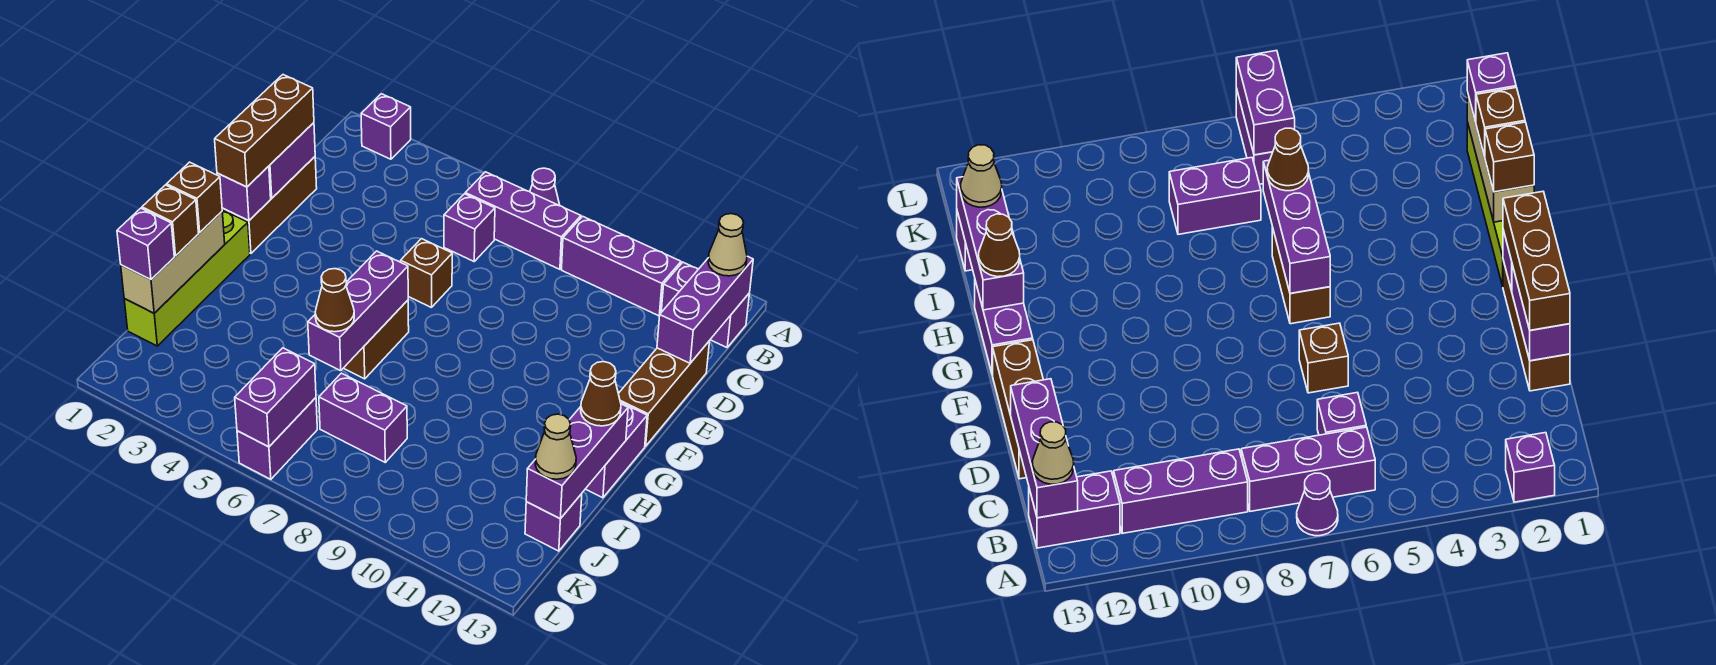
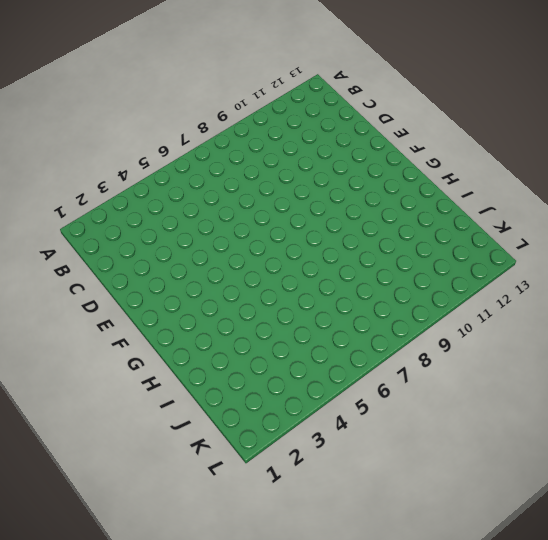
none -> purple 1x1 brick [361,94,411,159]
none -> purple 1x1 cone [530,168,560,206]
none -> purple 1x3 brick [465,172,581,269]
none -> purple 1x3 brick [562,216,681,316]

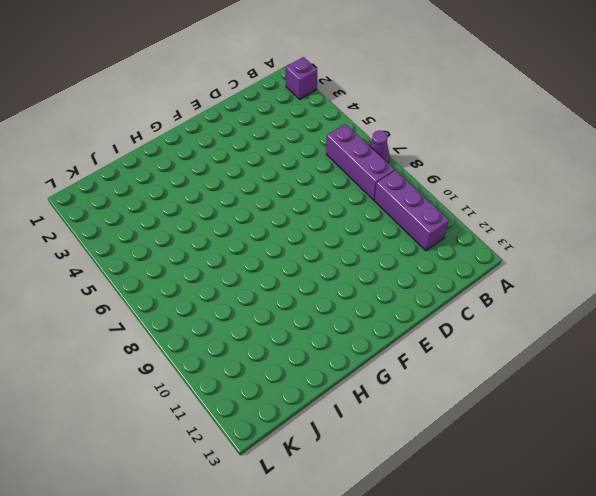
none -> purple 1x2 brick [661,262,750,347]
none -> purple 1x1 brick [444,194,495,261]
none -> brown 1x3 brick [222,157,317,253]
none -> brown 1x3 brick [618,341,710,446]

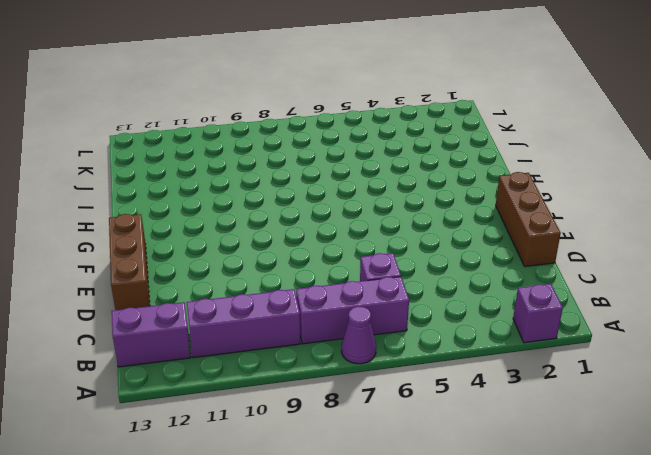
none -> brown 1x1 brick [401,239,452,308]
none -> lime 1x4 brick [124,210,250,346]
none -> brown 1x2 brick [344,300,409,379]
none -> purple 1x2 brick [586,403,647,498]

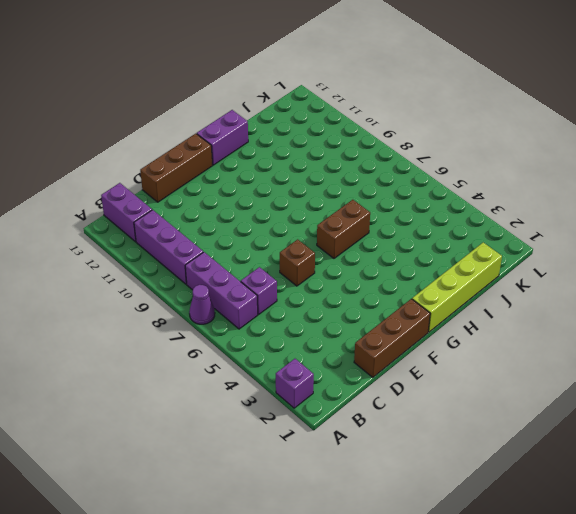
none -> purple 1x2 brick [319,373,407,462]
none -> purple 1x1 brick [525,494,582,551]
none -> purple 1x2 brick [237,398,317,479]
none -> purple 1x3 brick [657,256,753,363]

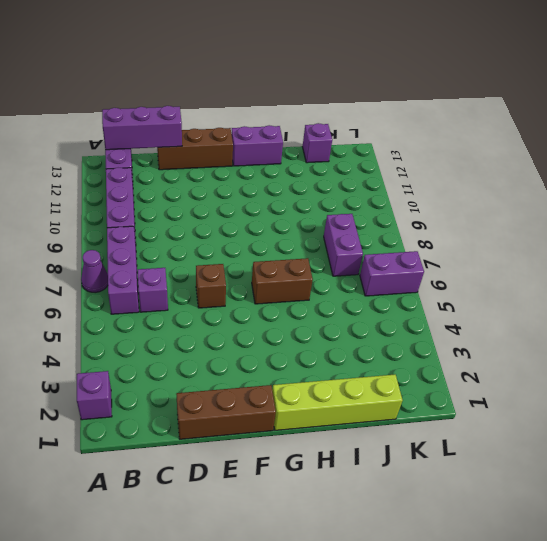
none -> purple 1x2 brick [269,123,315,198]
none -> purple 1x1 brick [217,166,271,221]
none -> purple 1x3 brick [308,251,408,371]
none -> tan 1x3 brick [121,212,225,313]

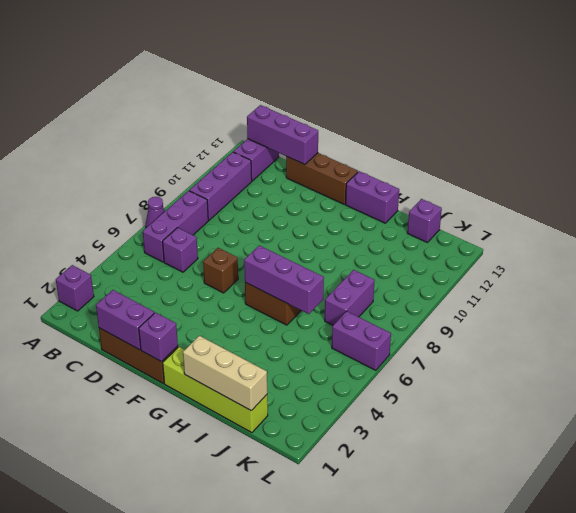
none -> purple 1x3 brick [526,404,628,519]
none -> purple 1x2 brick [235,348,316,447]
none -> tan 1x1 cone [708,214,747,276]
none -> brown 1x3 brick [215,75,314,187]

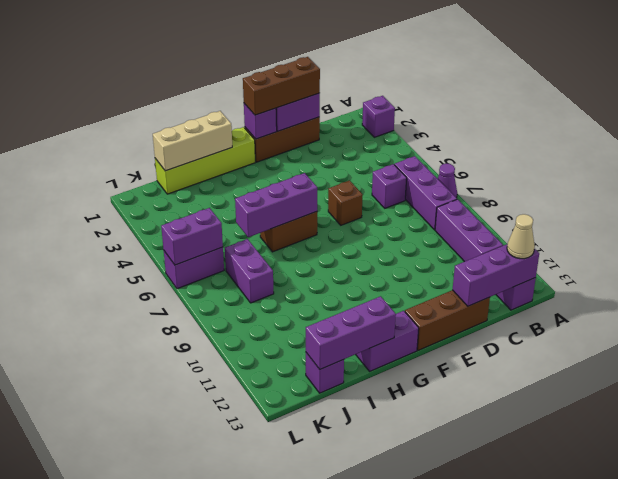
none -> brown 1x1 brick [167,162,222,232]
none -> brown 1x1 cone [581,362,621,426]
none -> brown 1x1 brick [142,185,199,256]
none -> brown 1x1 cone [315,269,354,332]

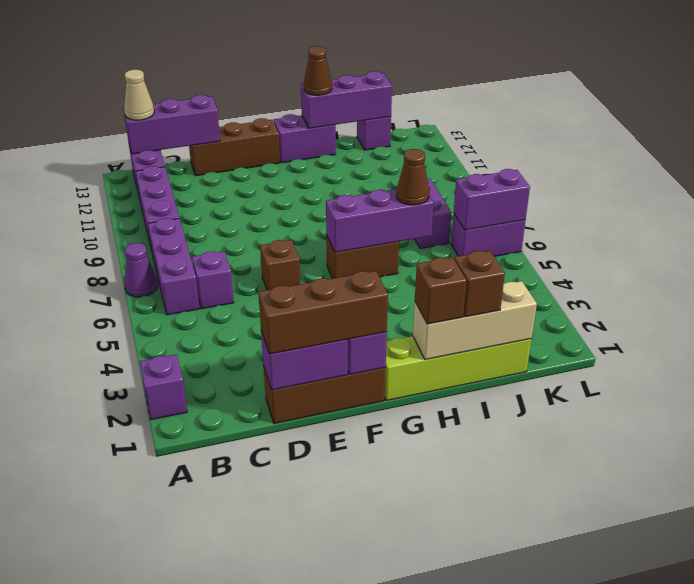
none -> purple 1x1 brick [117,208,174,280]
none -> tan 1x1 cone [535,414,576,479]

